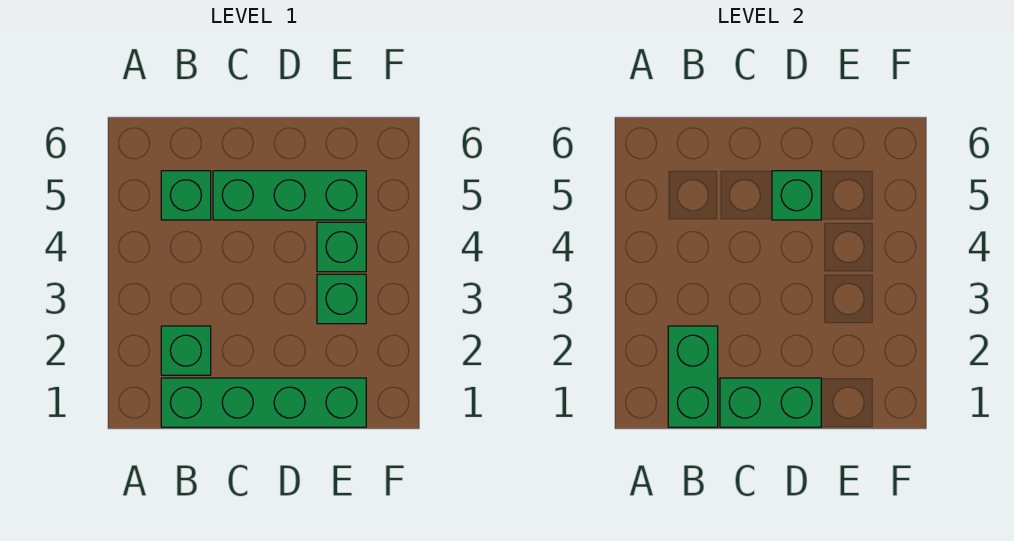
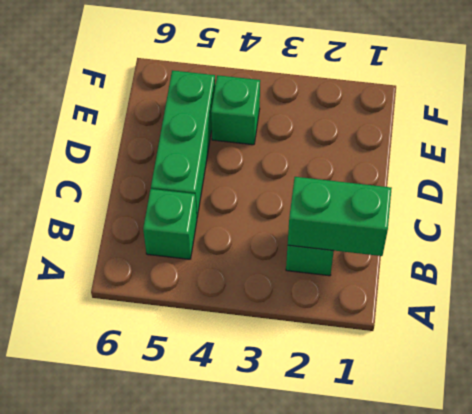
none -> green 1x4 brick [161,378,366,427]
none -> green 1x1 brick [317,274,366,324]

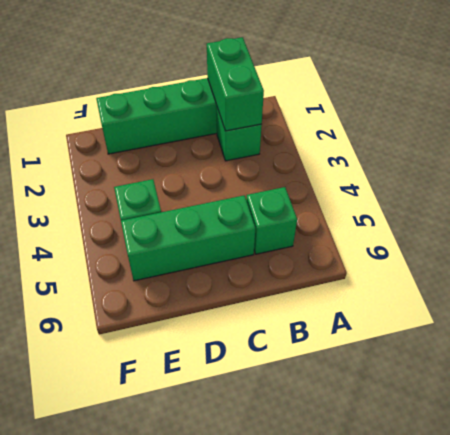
none -> green 1x1 brick [317,274,366,324]
none -> green 1x2 brick [720,378,821,427]

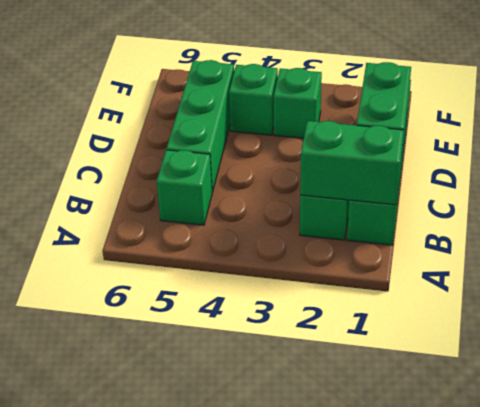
none -> green 1x1 brick [772,171,821,220]

